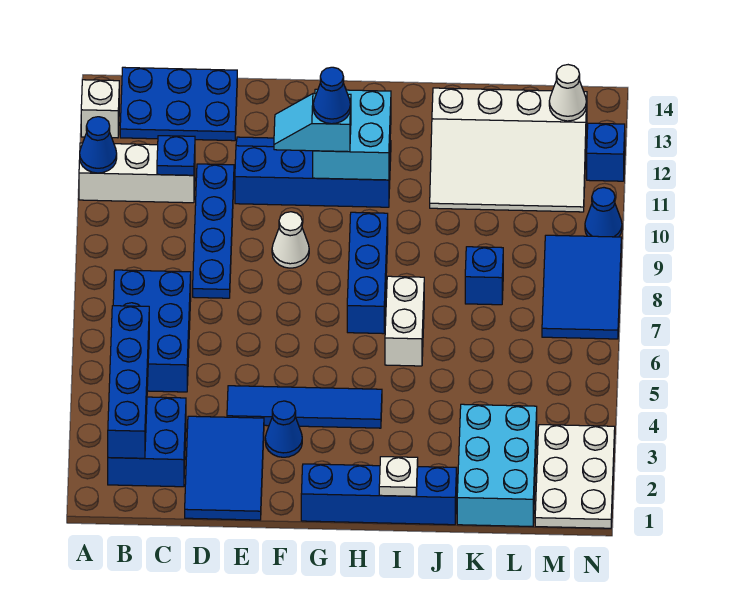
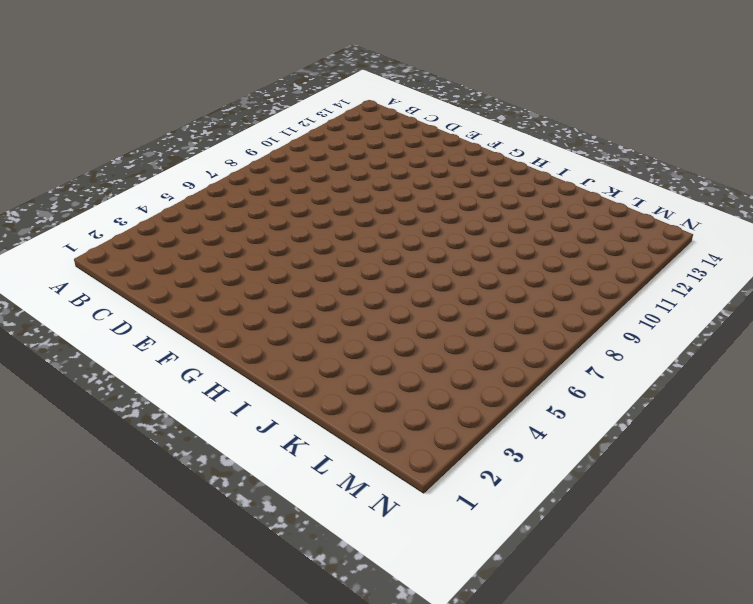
none -> white 1x3 brick [79,143,195,203]
none -> white 1x1 brick [81,80,119,138]
none -> blue 2x2 brick [108,397,186,487]

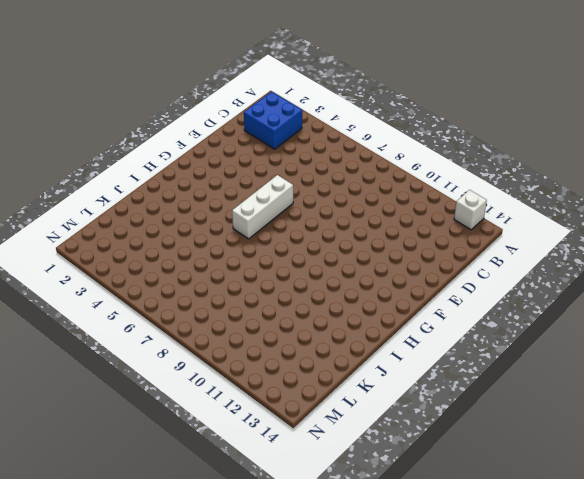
white 1x3 brick [232,175,293,239] -> white 1x3 brick moved to [79,143,195,203]
none -> blue 2x3 brick [113,270,191,392]
none -> blue 2x3 plate [120,67,237,141]
none -> blue 2x3 tile [185,416,264,520]

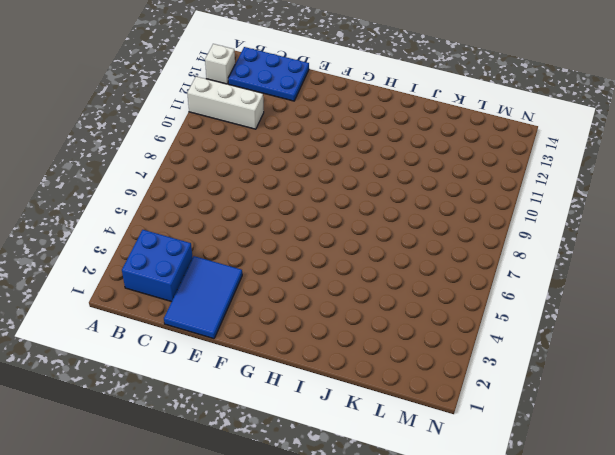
none -> blue 2x3 brick [113,270,191,392]
none -> blue 1x4 plate [193,164,234,298]
none -> blue 1x4 tile [227,386,382,428]

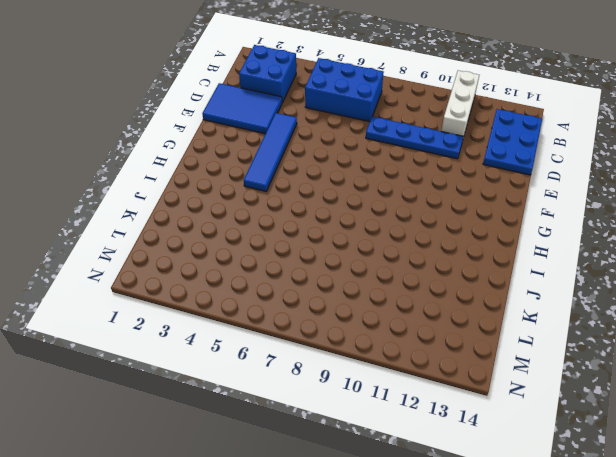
none -> white 1x1 brick [81,80,119,138]
none -> blue 2x4 slope [235,137,391,207]
none -> blue 1x1 cone [265,401,302,457]

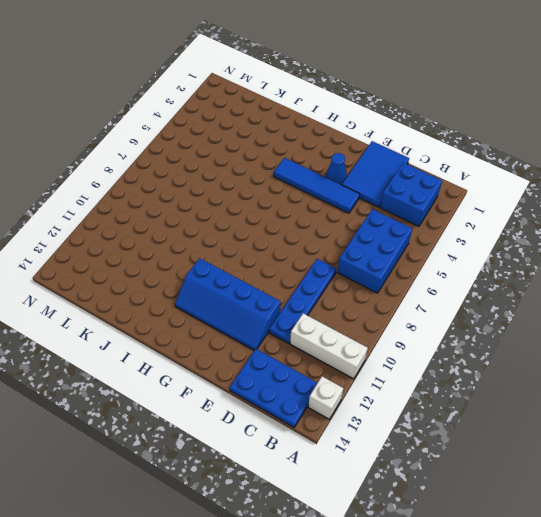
none -> white 1x1 cone [272,212,309,268]
none -> blue 1x4 brick [301,464,457,525]
none -> blue 1x3 brick [347,212,388,334]

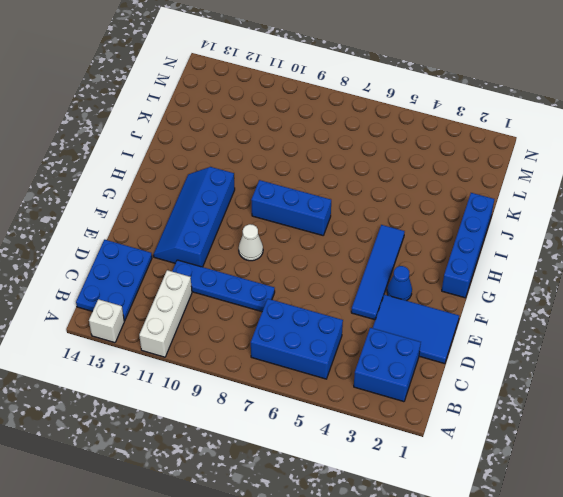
none -> white 1x2 brick [385,276,424,366]
none -> white 3x4 slope [430,88,587,212]
none -> cyan 2x3 brick [457,404,537,526]

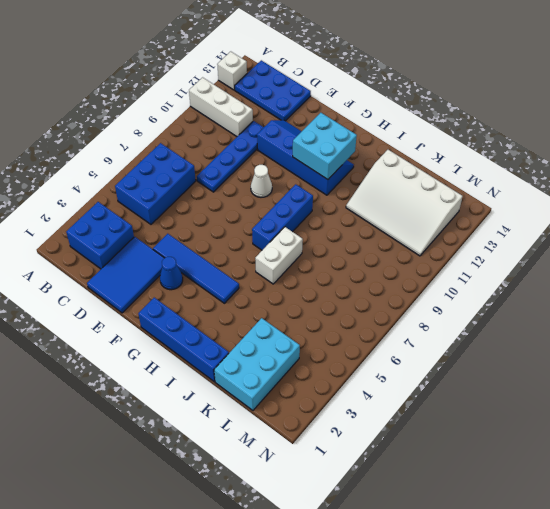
none -> blue 1x1 brick [465,247,503,305]
none -> white 2x3 plate [535,425,615,528]
none -> blue 2x3 tile [542,235,621,339]

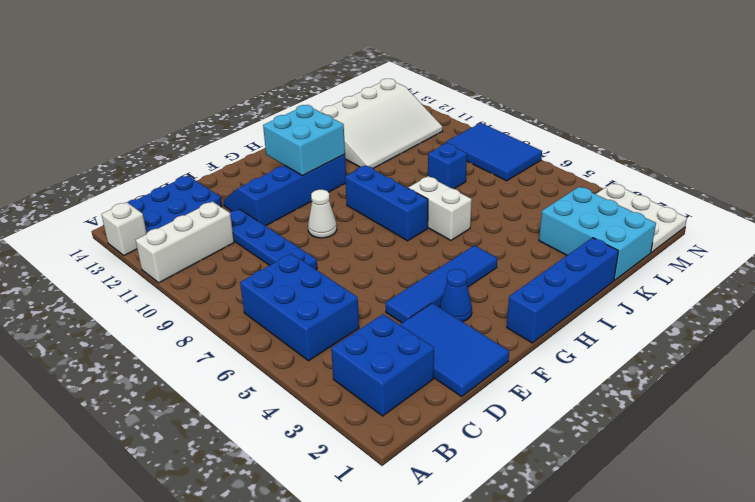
none -> blue 1x1 cone [585,188,622,237]
none -> blue 1x1 brick [587,123,625,181]
none -> blue 1x1 cone [80,117,117,173]

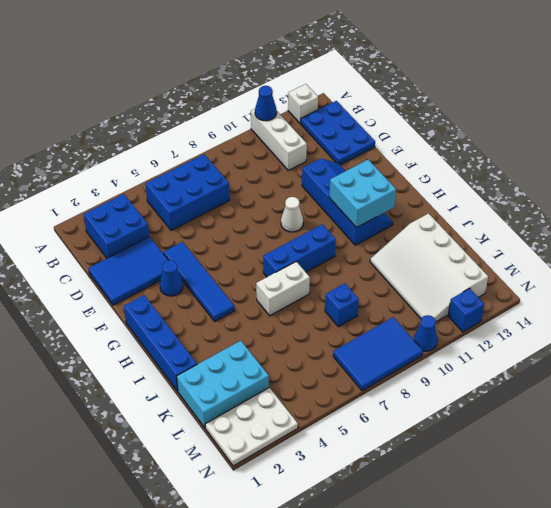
none -> blue 1x4 plate [193,164,234,298]
none -> blue 1x4 brick [108,306,149,458]
none -> blue 1x1 plate [157,136,195,175]

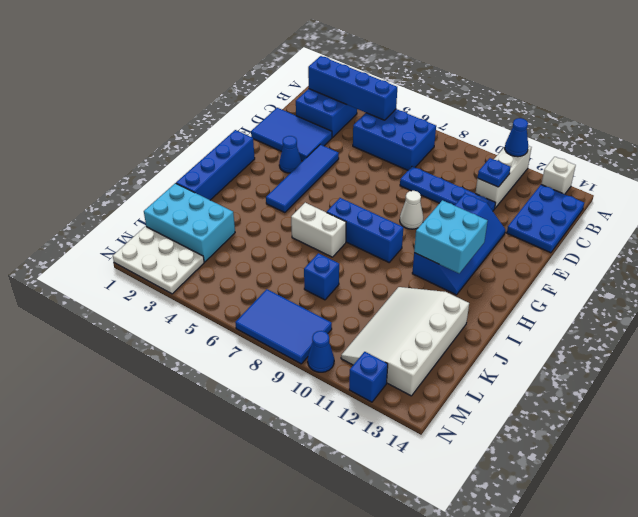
none -> white 1x1 plate [379,457,418,496]
none -> white 1x1 cone [549,65,586,121]
none -> cyan 1x2 slope [274,93,351,152]

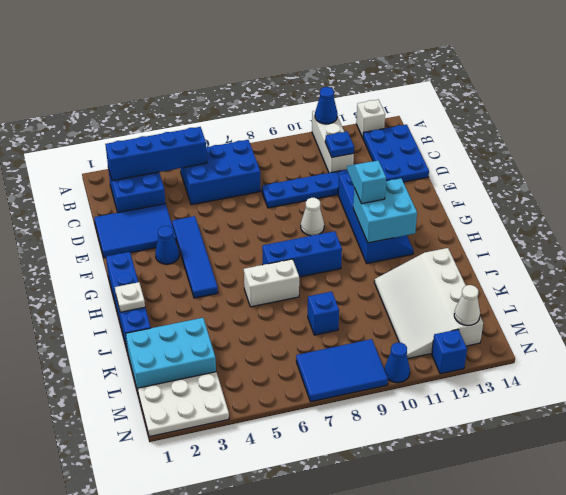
none -> blue 1x1 cone [313,67,350,124]

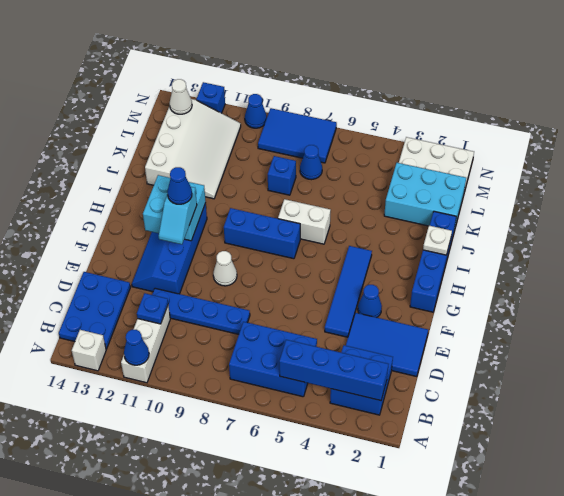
blue 1x1 cone [300,145,322,180] -> none

